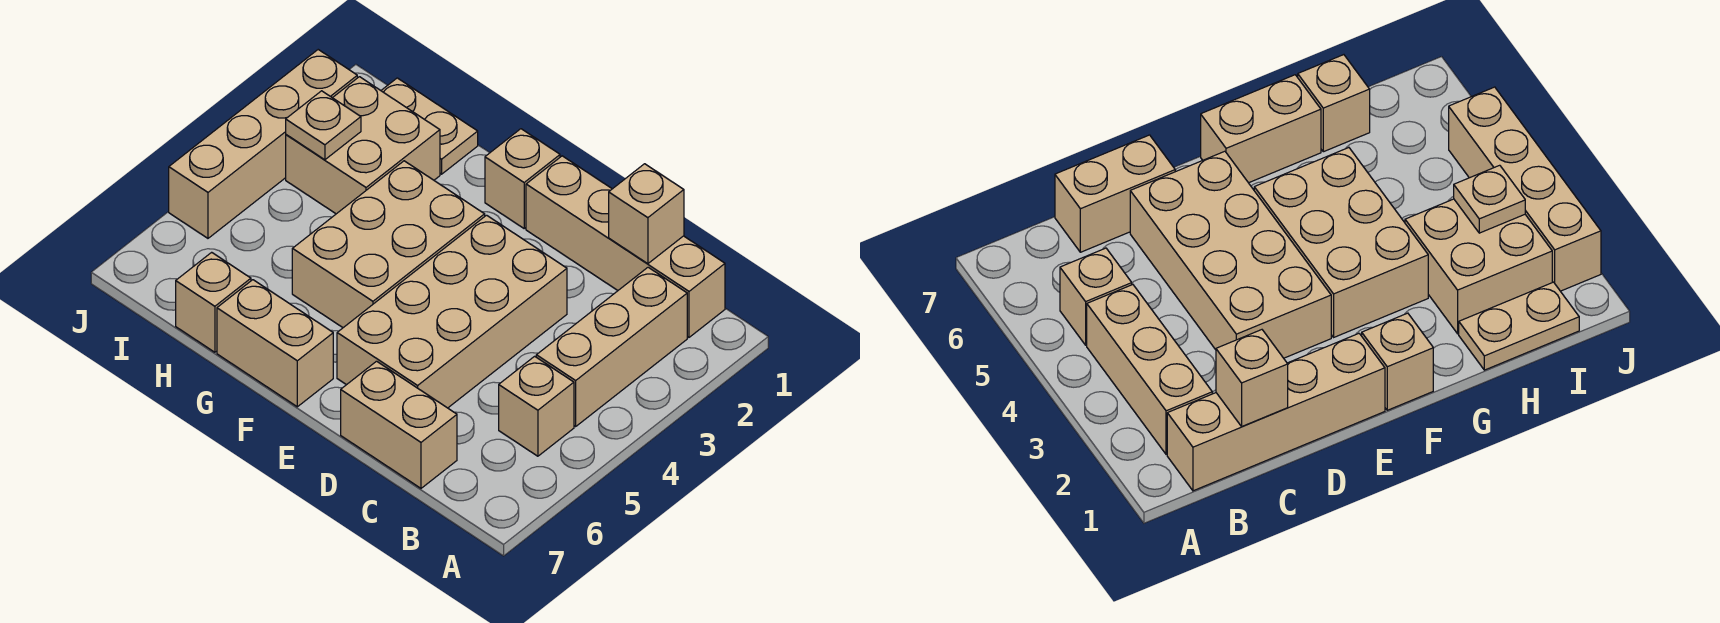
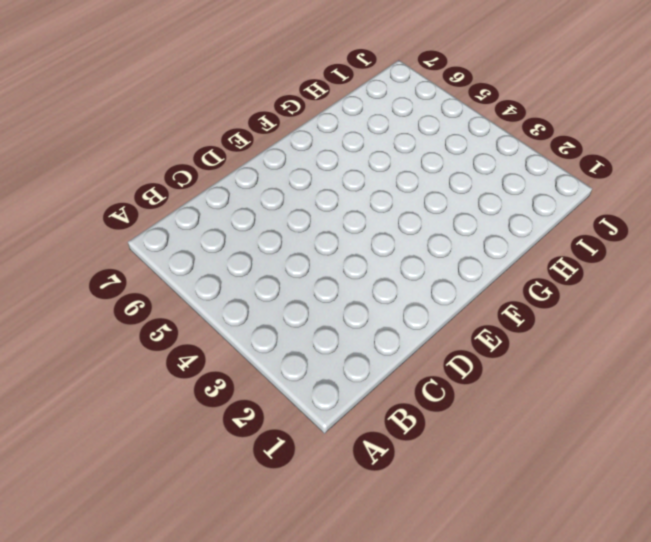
none -> tan 1x4 brick [526,156,725,337]
none -> tan 1x3 brick [536,267,687,426]
none -> tan 1x1 brick [499,356,574,456]

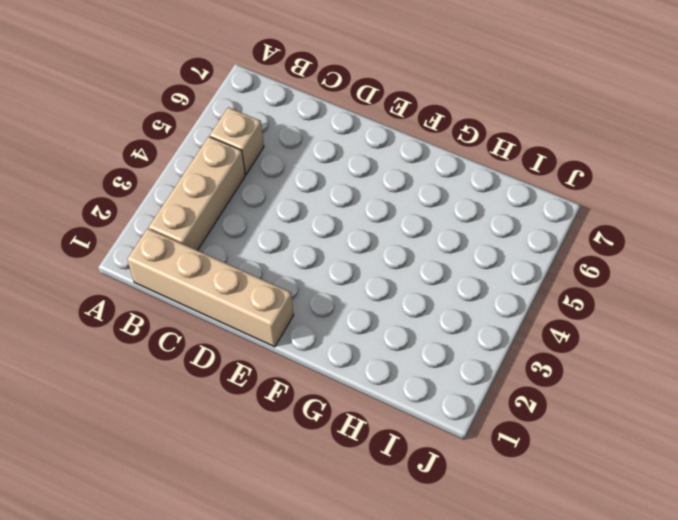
none -> tan 1x2 brick [341,361,457,488]
none -> tan 2x4 brick [337,215,567,408]
none -> tan 1x1 brick [485,129,560,228]

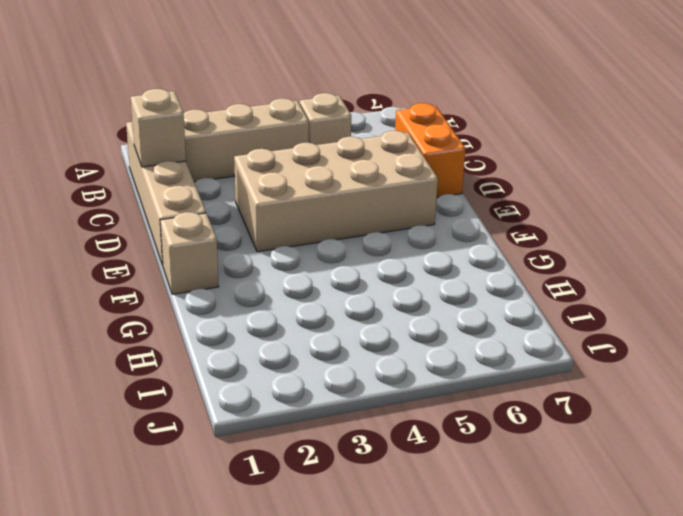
orange 1x2 brick [395,103,466,197] -> tan 1x2 brick [341,361,457,488]
none -> tan 2x3 brick [292,161,485,328]
none -> tan 1x2 brick [217,280,333,407]
none -> tan 1x2 plate [381,78,478,174]

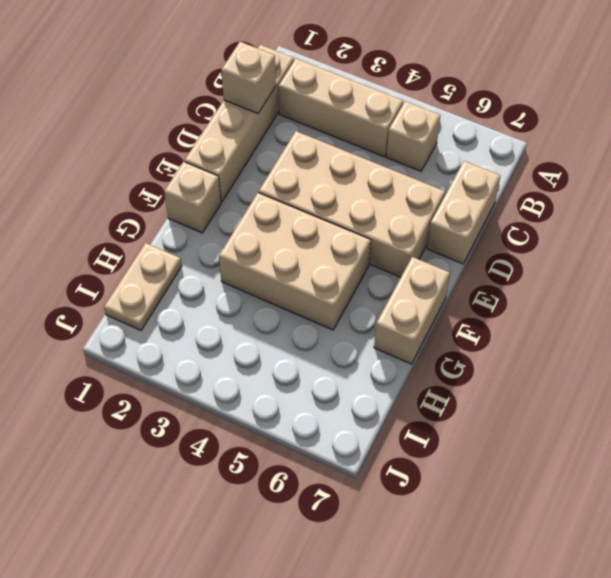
none -> tan 2x2 brick [286,77,440,214]
none -> tan 1x1 brick [176,252,251,352]
none -> tan 1x4 brick [169,50,357,238]

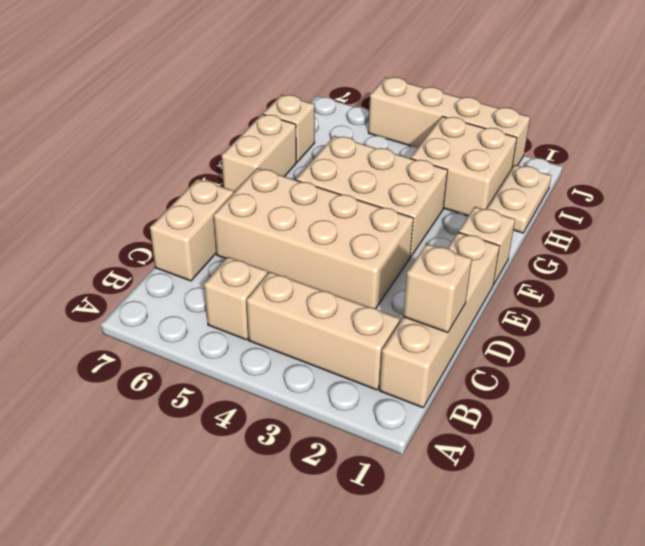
none -> tan 1x1 plate [286,91,361,160]

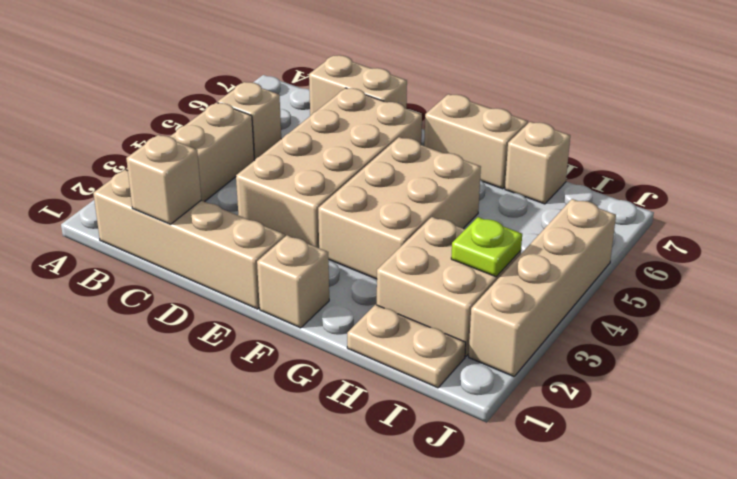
lime 1x1 plate [451,217,522,277] -> tan 1x1 plate [286,91,361,160]

